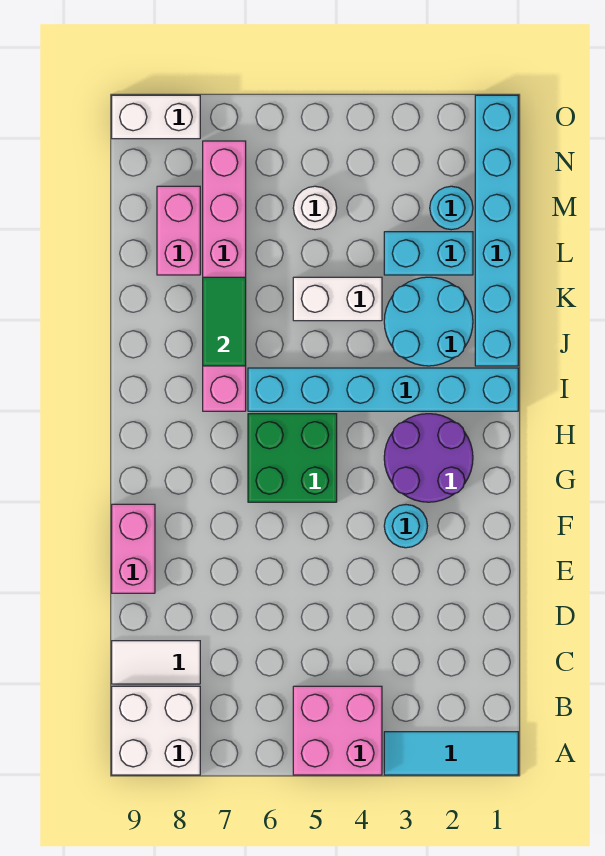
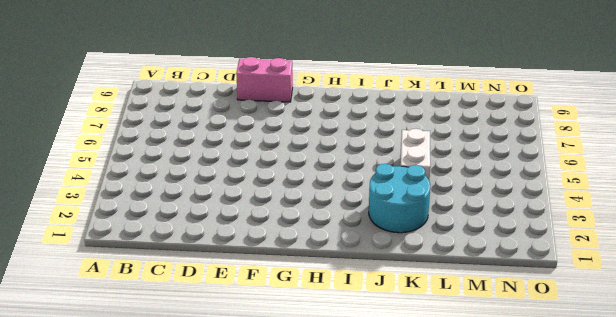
none -> cyan 1x3 tile [384,732,518,775]
none -> pink 2x2 brick [293,686,382,775]
none -> white 2x2 brick [112,686,200,775]

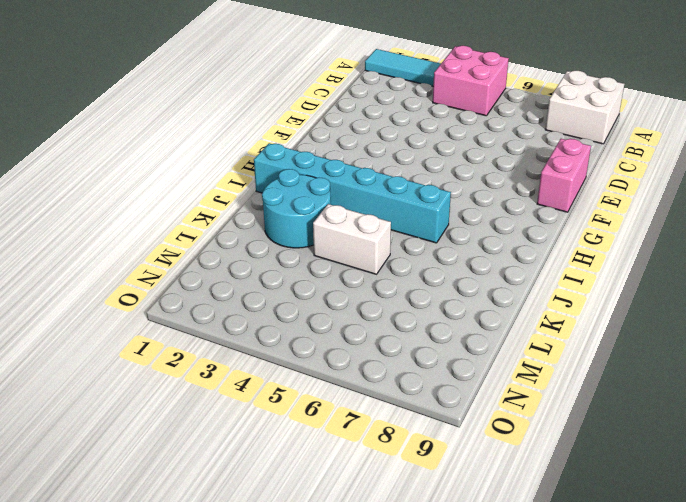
none -> white 1x2 tile [112,641,200,684]
none -> cyan 1x1 round brick [384,505,427,548]
none -> purple 2x2 round brick [384,414,473,502]

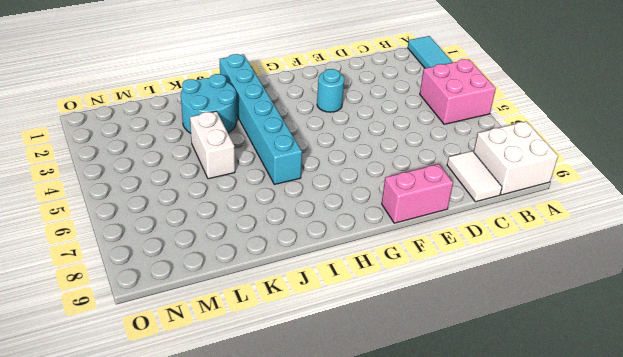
none -> purple 2x2 round brick [384,414,473,502]
none -> green 2x2 brick [248,414,337,502]
none -> pink 1x6 brick [203,141,246,411]

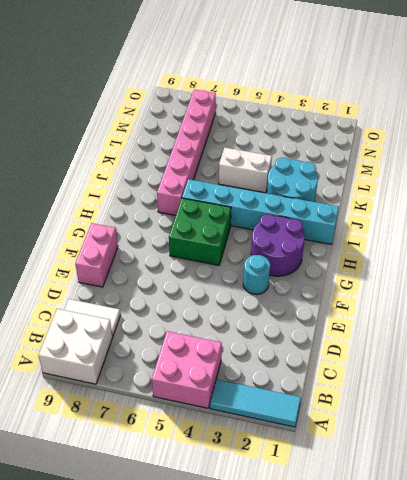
none -> cyan 1x6 brick [475,95,518,366]
none -> cyan 1x2 brick [384,232,473,275]
none -> pink 1x2 brick [157,186,200,275]

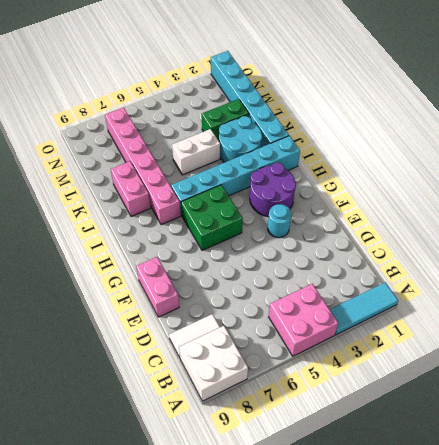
pink 1x2 brick [111,161,151,216] -> pink 1x2 brick moved to [157,186,200,275]
green 1x2 brick [202,99,249,141] -> cyan 1x2 brick [384,232,473,275]
none -> cyan 1x1 round brick [430,186,473,230]
none -> white 1x1 round brick [293,186,337,230]
none -> white 1x2 brick [112,95,200,139]

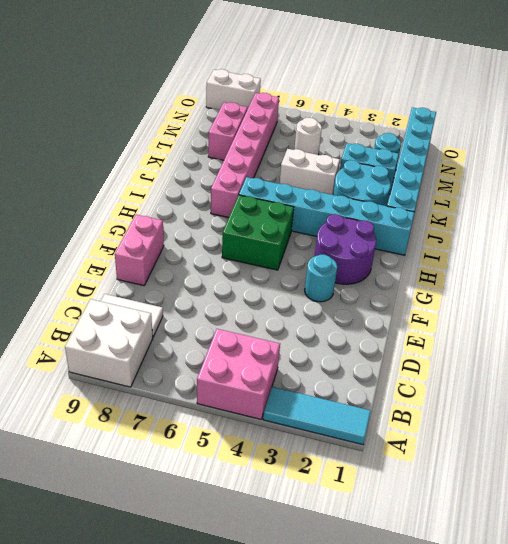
none -> green 1x2 tile [203,277,246,366]

